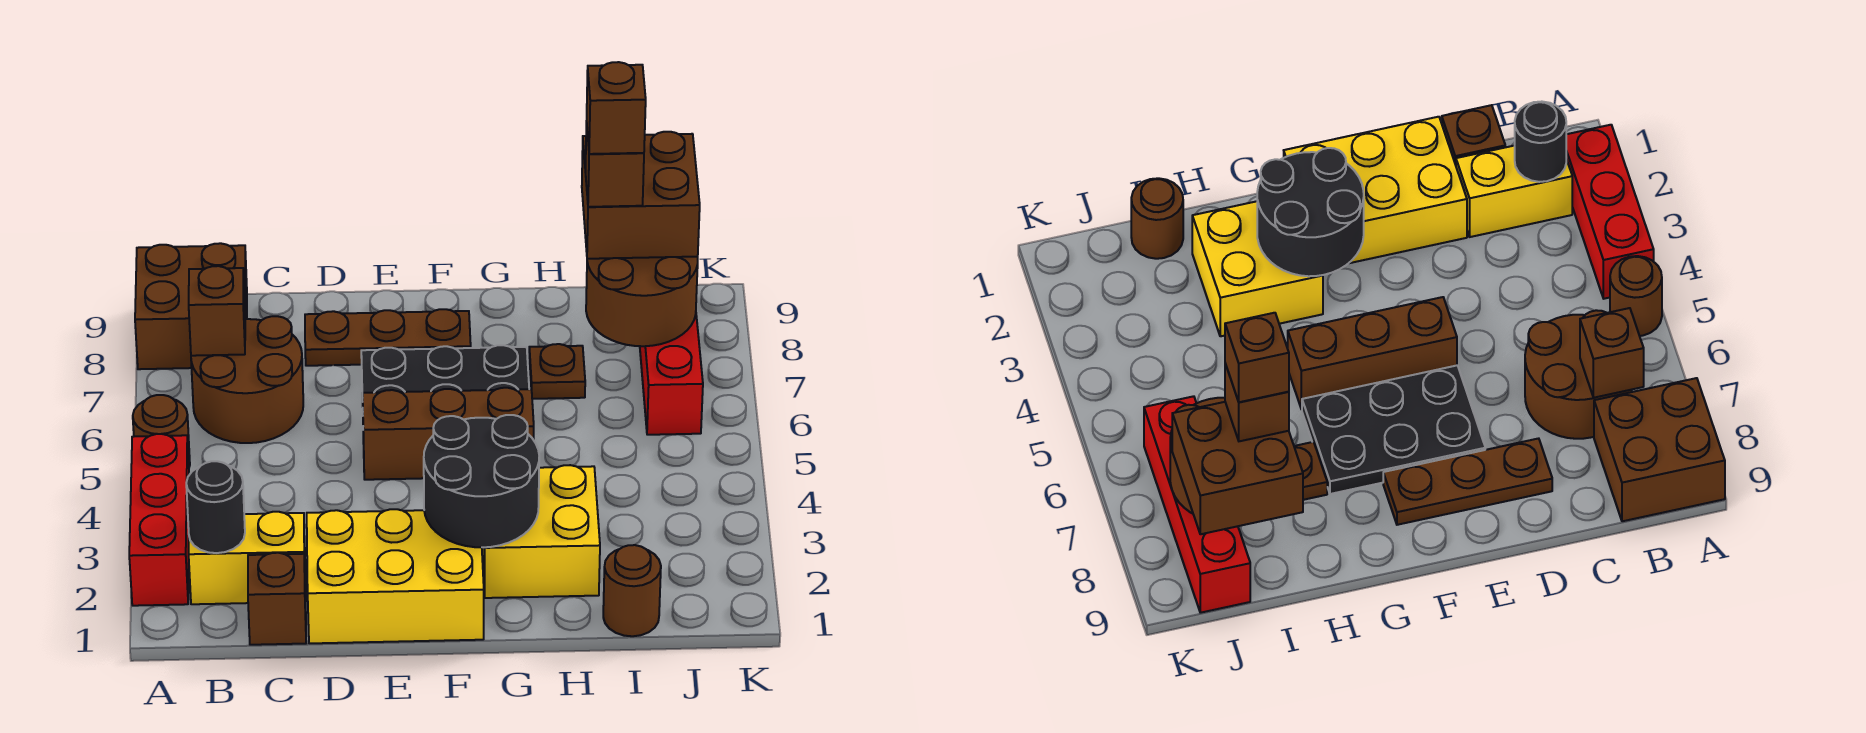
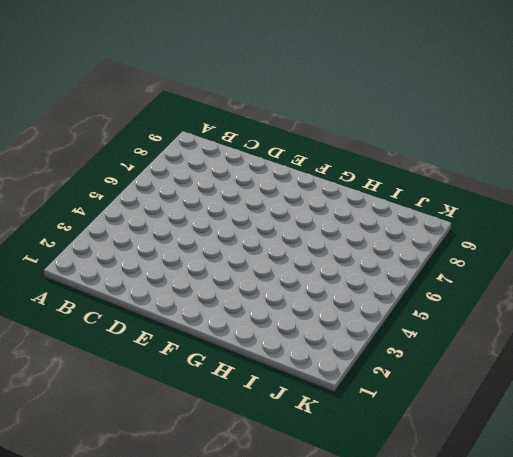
none -> red 1x3 brick [129,434,189,606]
none -> brown 1x1 round brick [133,395,190,467]
none -> brown 2x2 brick [135,243,247,369]

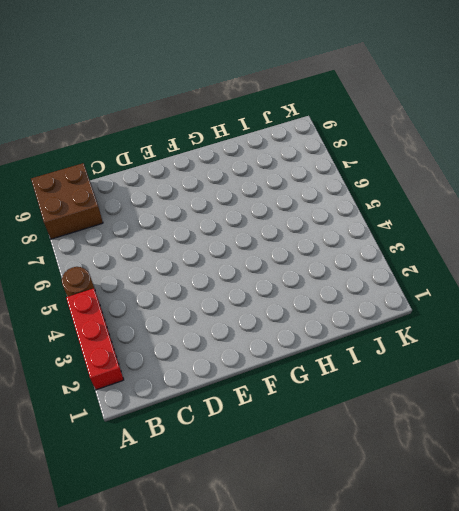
none -> yellow 1x2 brick [189,512,306,604]
none -> brown 2x2 round brick [191,316,303,443]
none -> brown 1x1 brick [248,553,306,645]

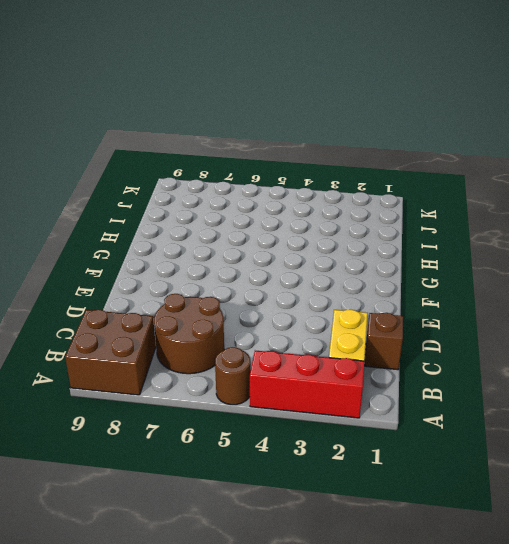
none -> yellow 2x3 brick [307,509,484,643]
none -> brown 1x3 plate [305,309,471,366]
none -> brown 1x3 brick [363,388,534,480]

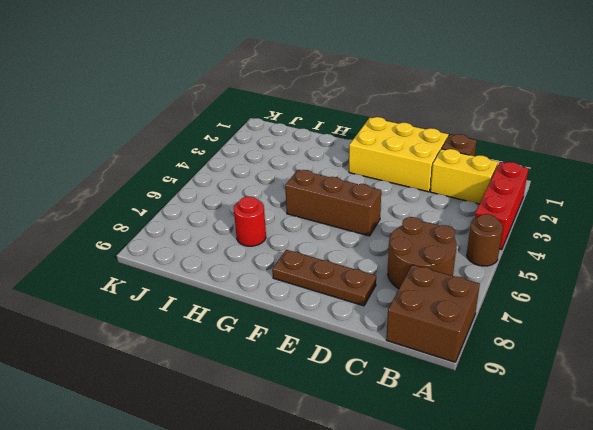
red 1x1 round brick [234,197,266,246] -> brown 1x1 plate [529,344,585,399]
none -> black 2x3 plate [361,345,529,402]
none -> yellow 2x2 brick [482,465,600,598]
none -> brown 1x1 round brick [603,545,661,636]

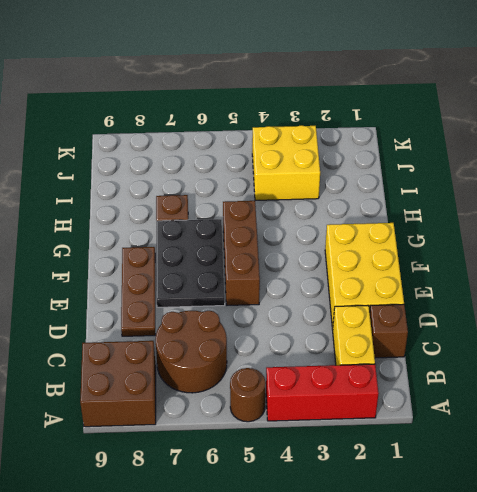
yellow 2x2 brick [252,125,320,200] -> yellow 2x2 brick moved to [482,465,600,598]
none -> brown 1x1 round brick [603,545,661,636]
none -> red 1x4 brick [640,315,703,435]
none -> black 1x1 round brick [186,461,245,553]

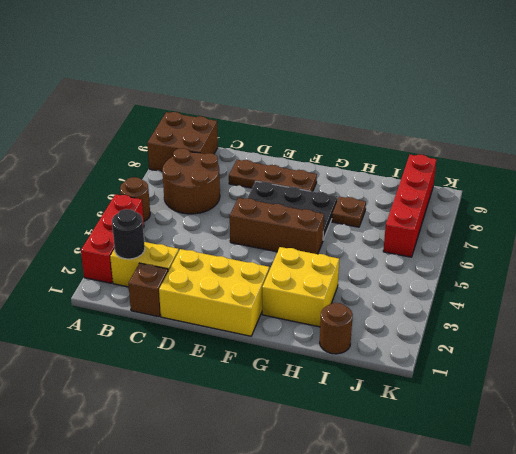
none -> brown 1x1 brick [189,266,245,356]
none -> black 2x2 round brick [424,415,539,547]
none -> brown 2x2 round brick [586,257,698,346]

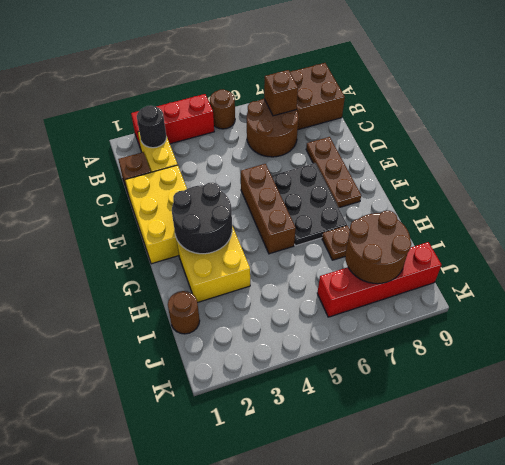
none -> brown 2x2 brick [582,132,700,259]
none -> brown 1x1 brick [585,121,644,207]
none -> brown 1x1 brick [587,62,646,154]

